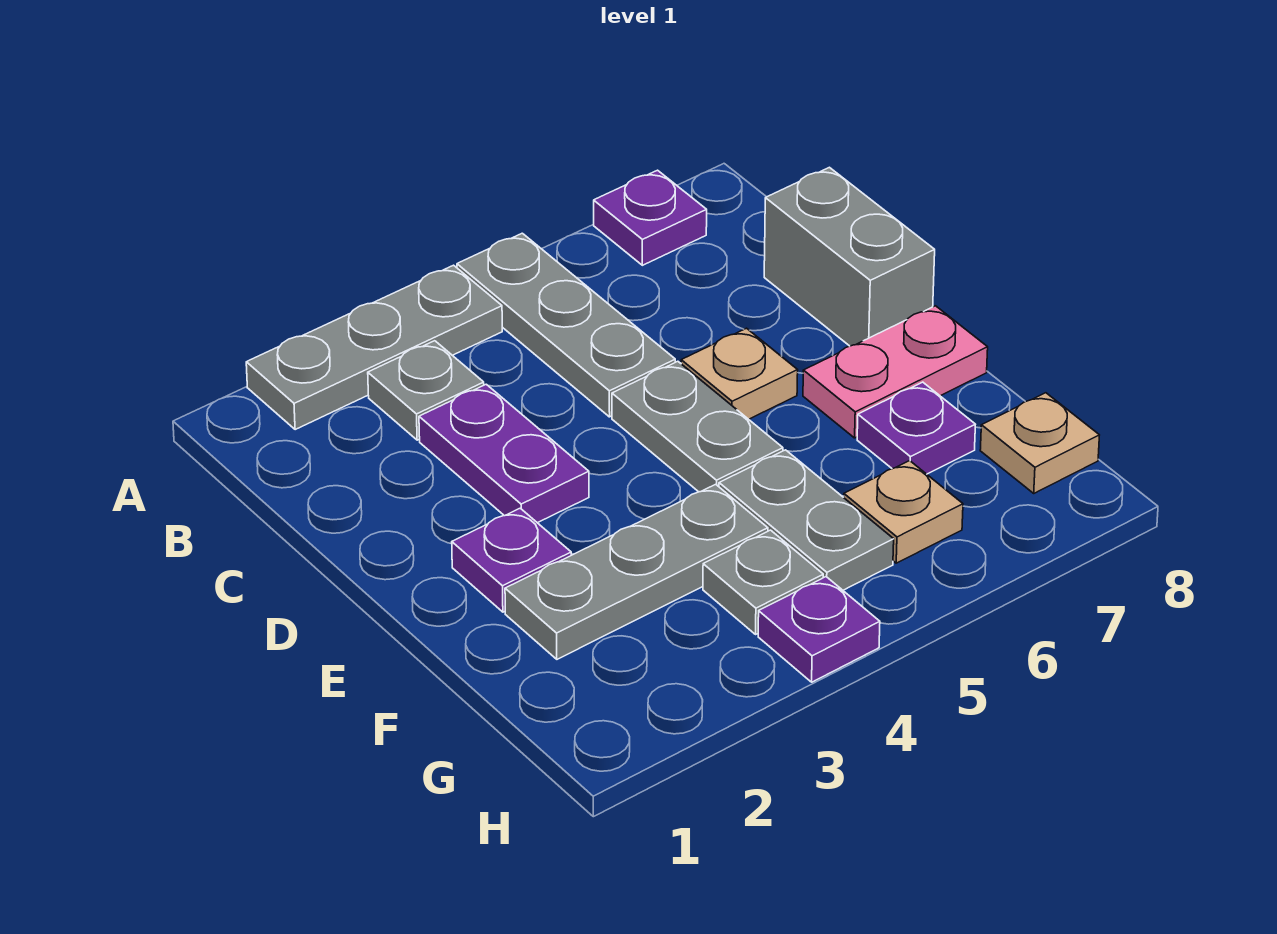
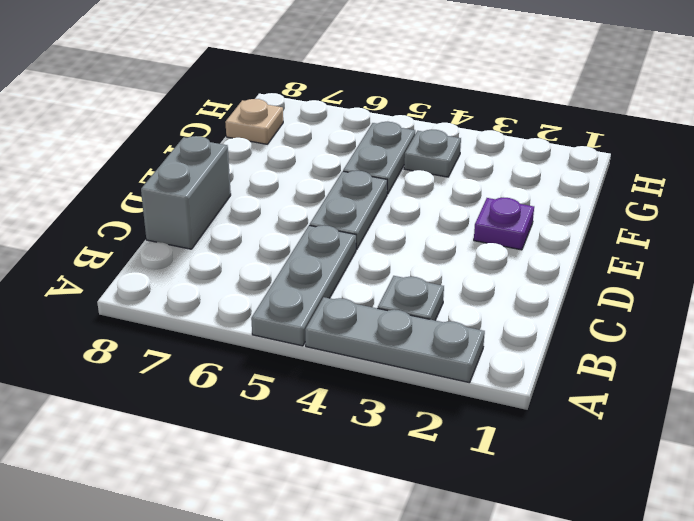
none -> purple 1x1 plate [594,170,707,265]
none -> purple 1x2 plate [419,384,589,523]
none -> tan 1x1 plate [681,328,798,419]

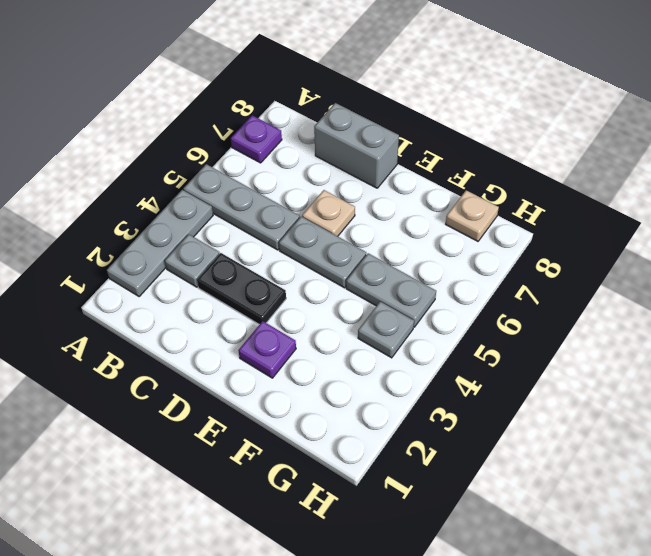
black 1x2 plate [197,253,286,325] -> purple 1x2 plate [419,384,589,523]
none -> pink 1x2 plate [803,306,988,438]
none -> grey 1x3 plate [505,484,768,659]
none -> purple 1x1 plate [857,382,975,474]

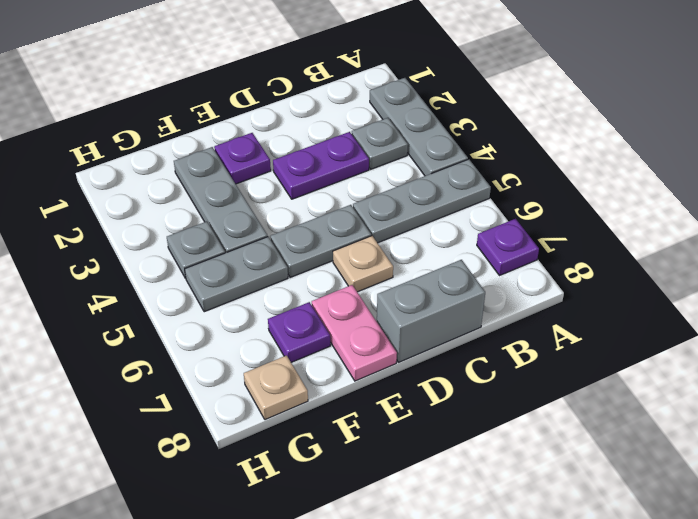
none -> tan 1x1 plate [844,461,963,563]
none -> purple 1x1 plate [758,577,880,682]

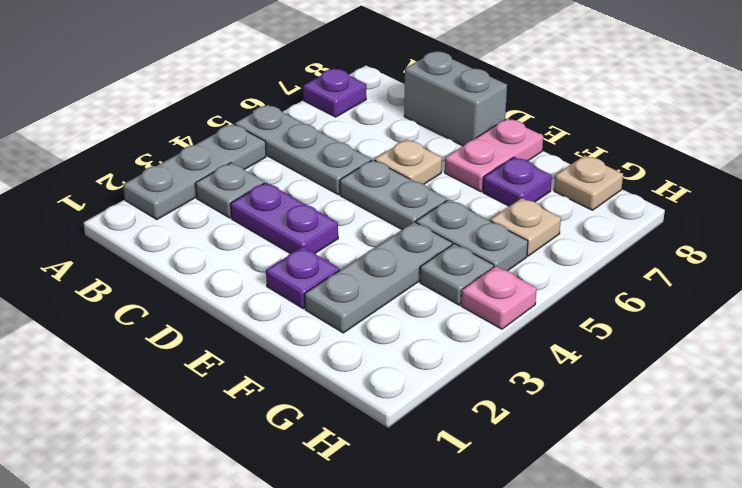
pink 1x1 plate [461,266,537,329] -> purple 1x1 plate [758,577,880,682]

